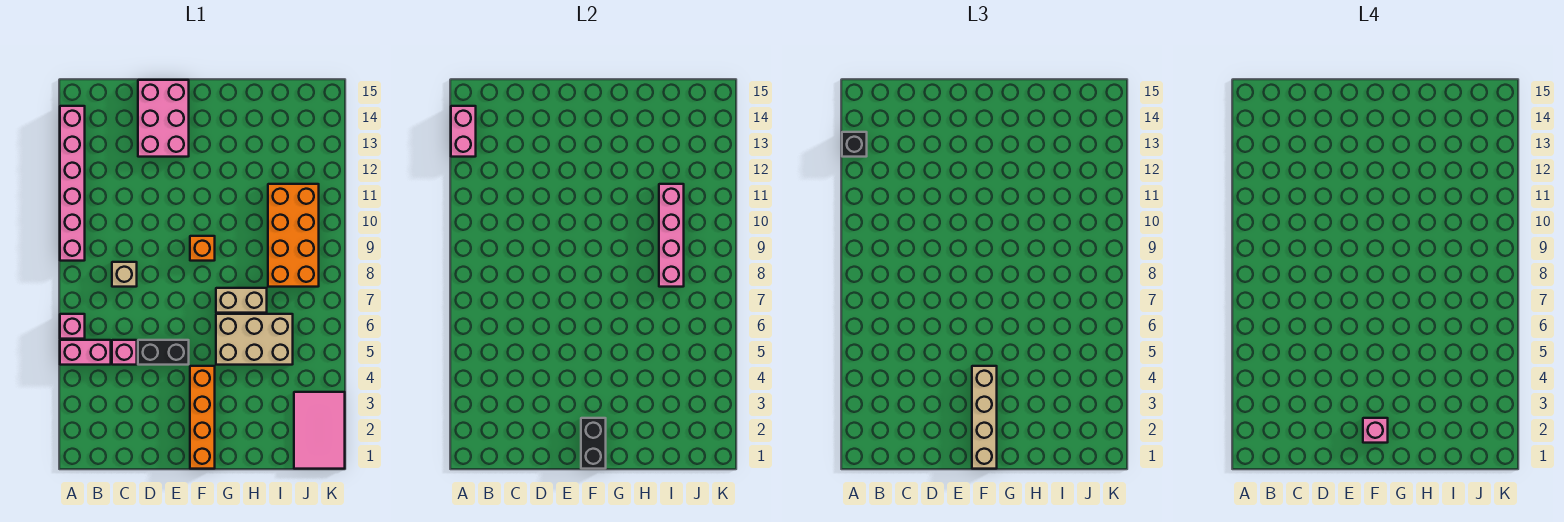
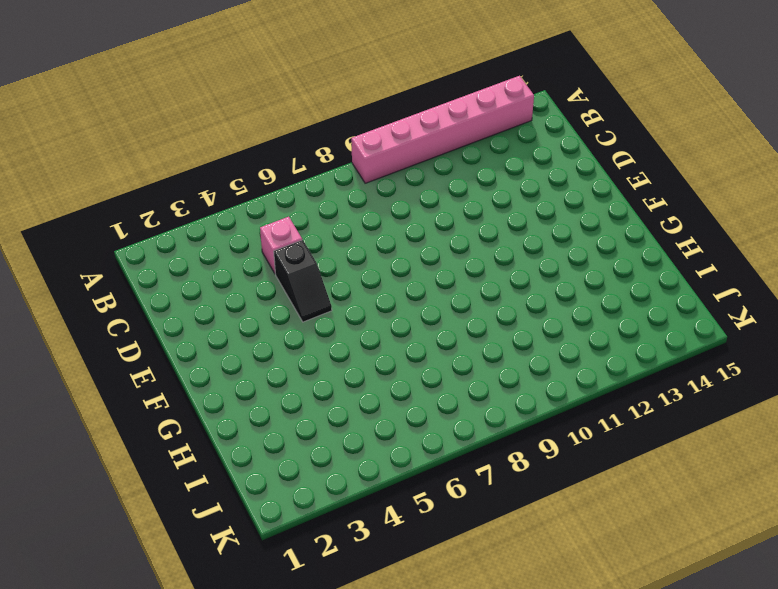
black 1x2 slope [274,240,332,322] -> black 1x2 brick [138,340,189,365]
none -> pink 1x2 brick [60,340,111,365]
none -> pink 1x1 brick [60,314,85,339]
none -> tan 1x1 brick [112,262,137,287]

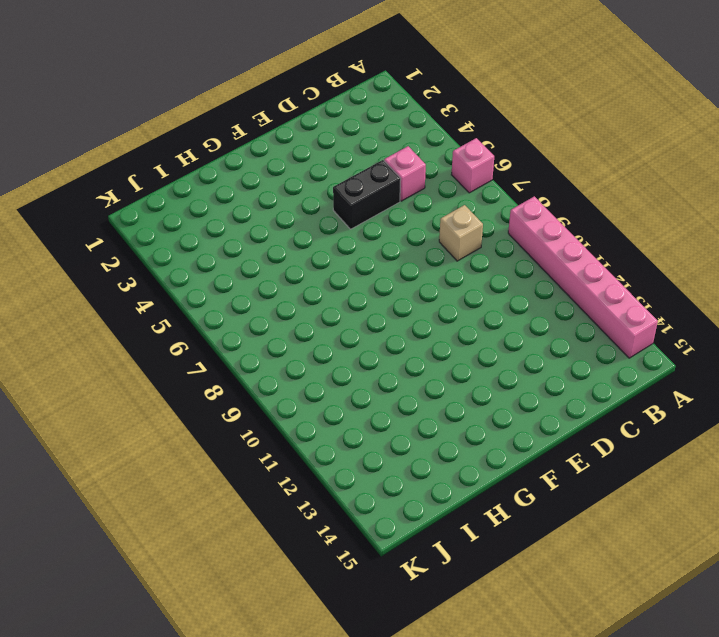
none -> pink 1x2 brick [60,340,111,365]
none -> pink 2x3 brick [138,80,189,157]
none -> orange 1x4 brick [190,366,215,469]

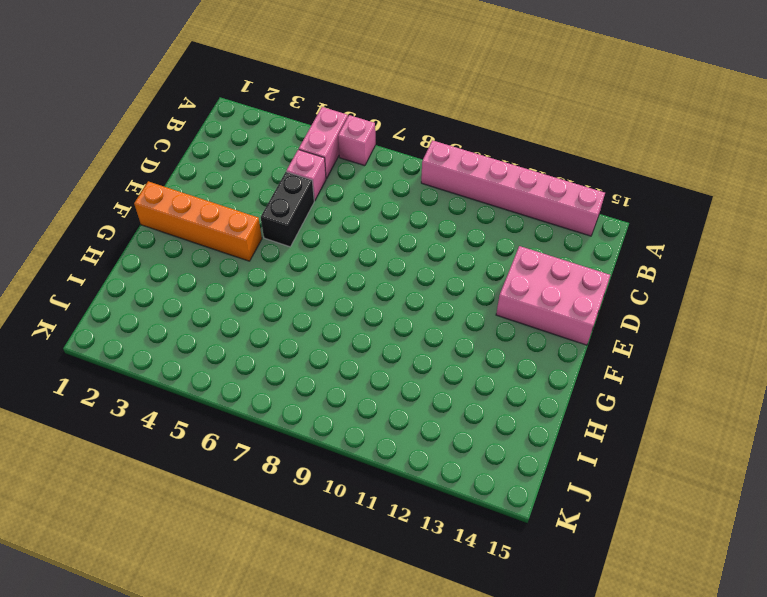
none -> tan 1x1 brick [112,262,137,287]
none -> orange 1x1 brick [190,236,215,261]
none -> tan 2x3 brick [216,314,293,365]

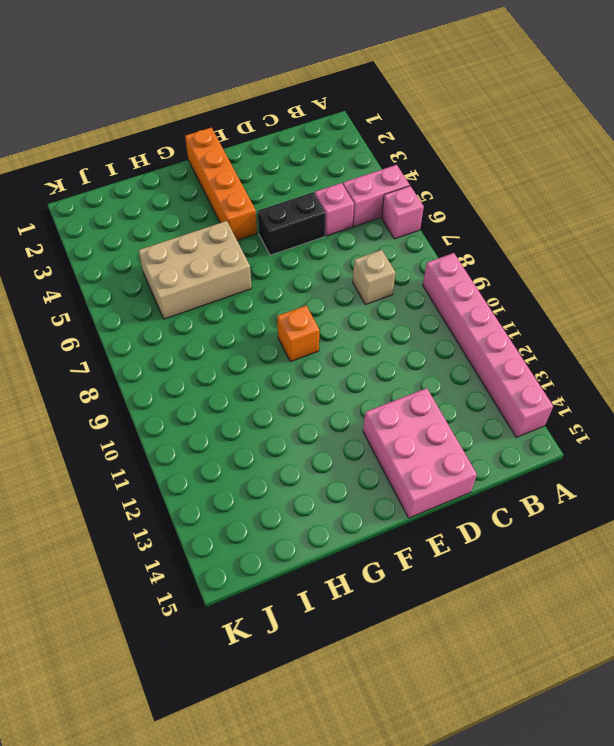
none -> tan 1x2 brick [216,288,267,313]
none -> orange 2x4 brick [268,184,319,287]
none -> pink 2x3 tile [294,392,345,469]

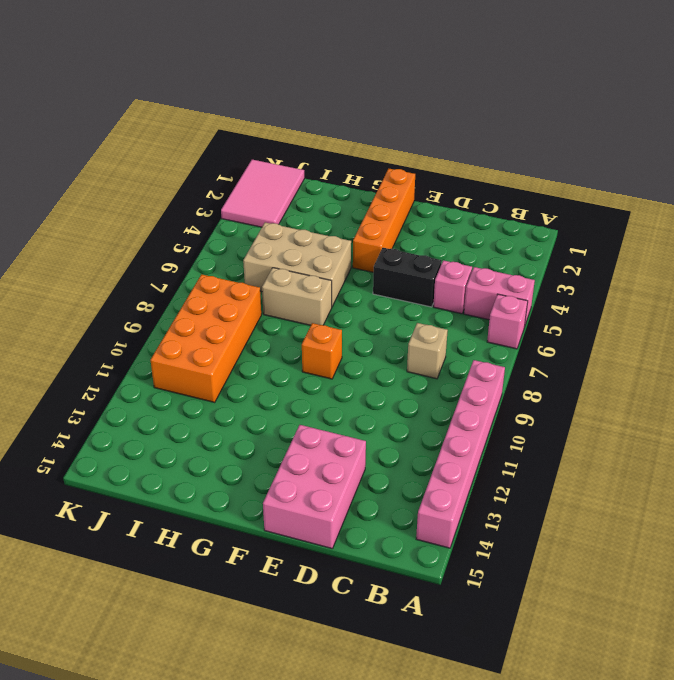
none -> pink 1x2 brick [451,106,476,157]
none -> black 1x2 brick [581,418,606,469]
none -> pink 1x4 brick [659,184,684,287]

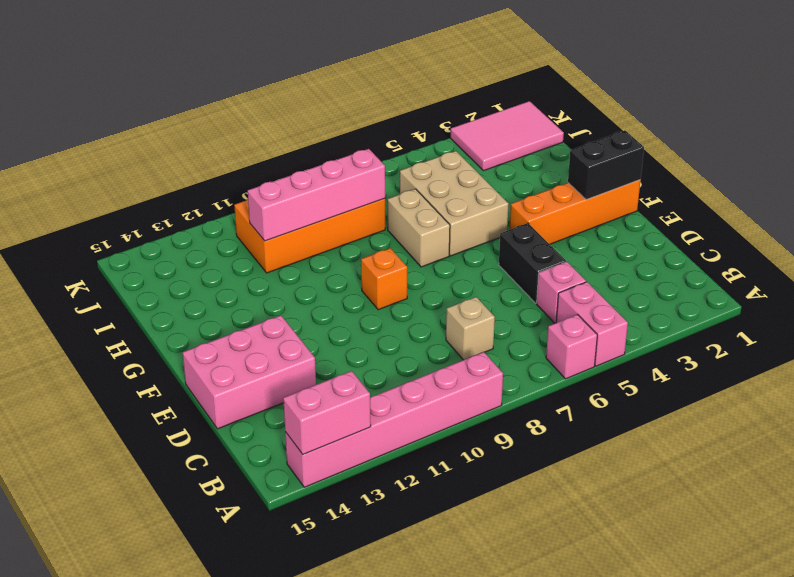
none -> black 1x1 brick [842,132,867,157]
none -> tan 1x4 brick [972,366,997,469]
none -> pink 1x1 brick [1363,418,1388,443]

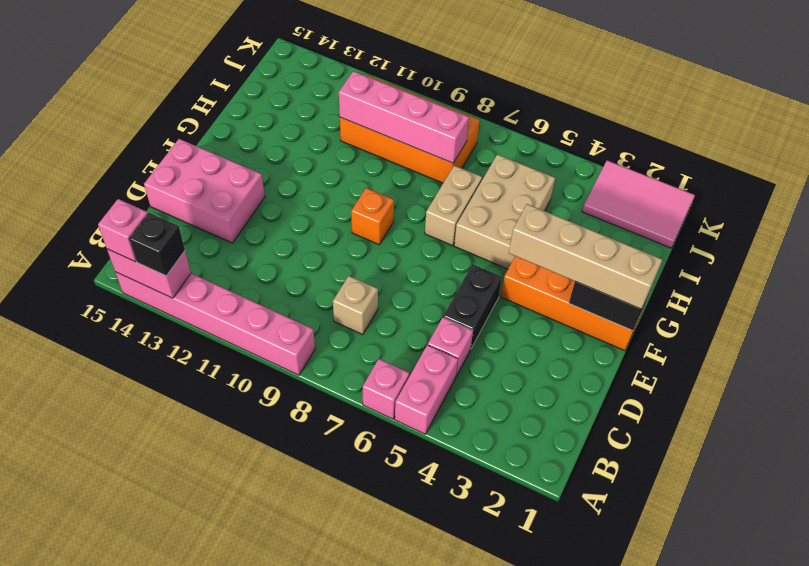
pink 1x1 brick [98,199,148,262] -> pink 1x1 brick moved to [1363,418,1388,443]

